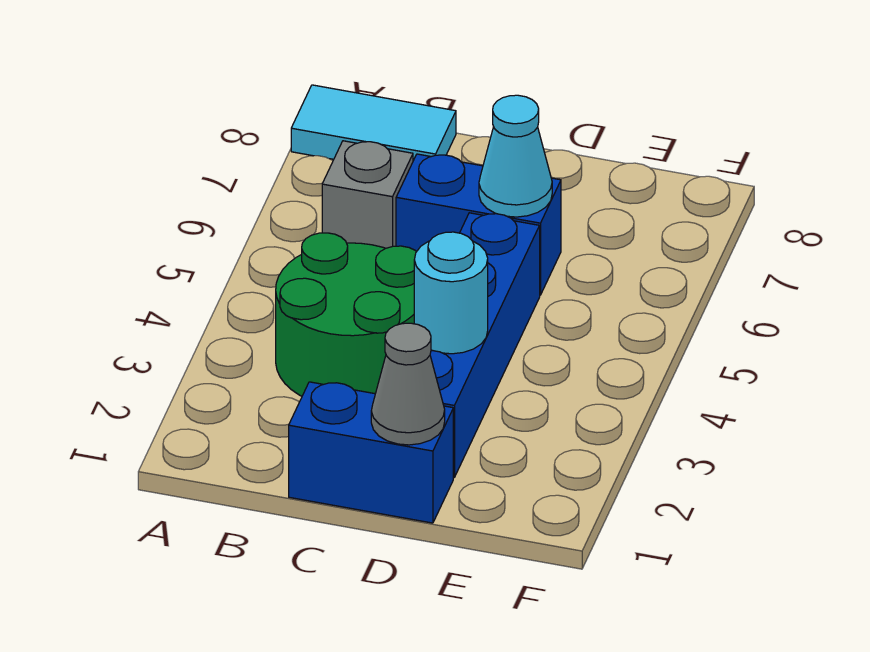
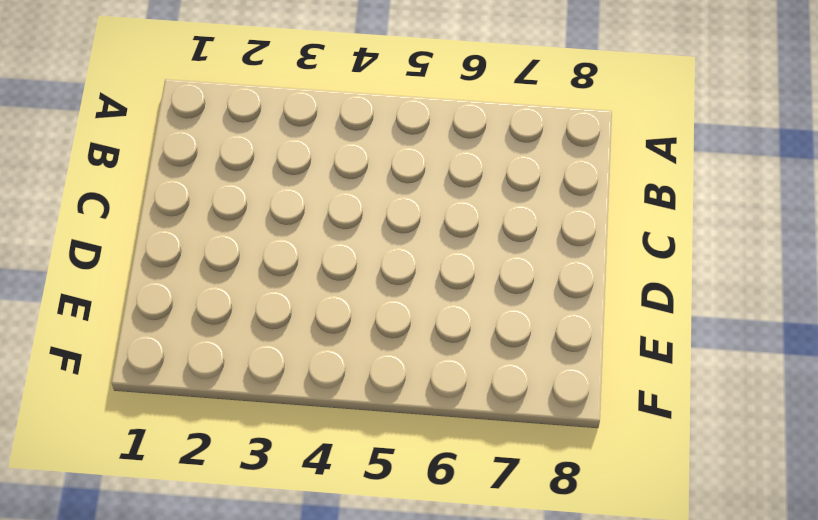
none -> cyan 1x2 tile [291,85,456,161]
none -> green 2x2 round brick [276,233,416,396]

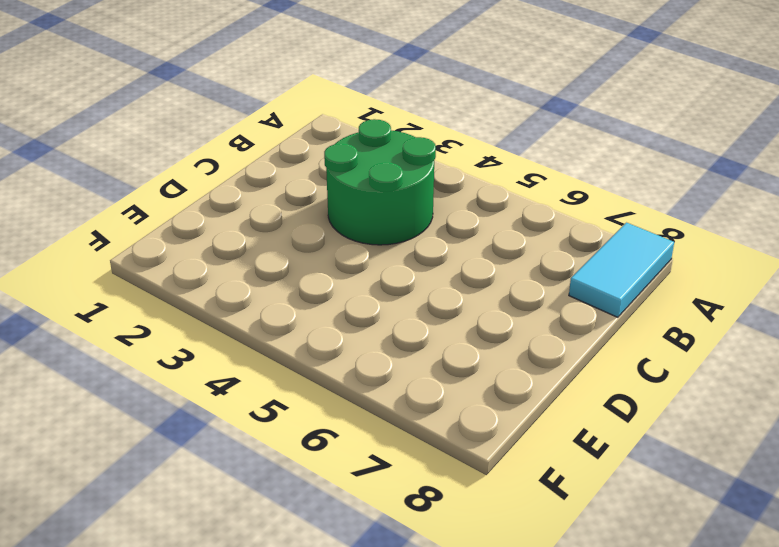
none -> grey 1x1 brick [322,141,413,248]
none -> blue 1x2 brick [289,382,453,523]

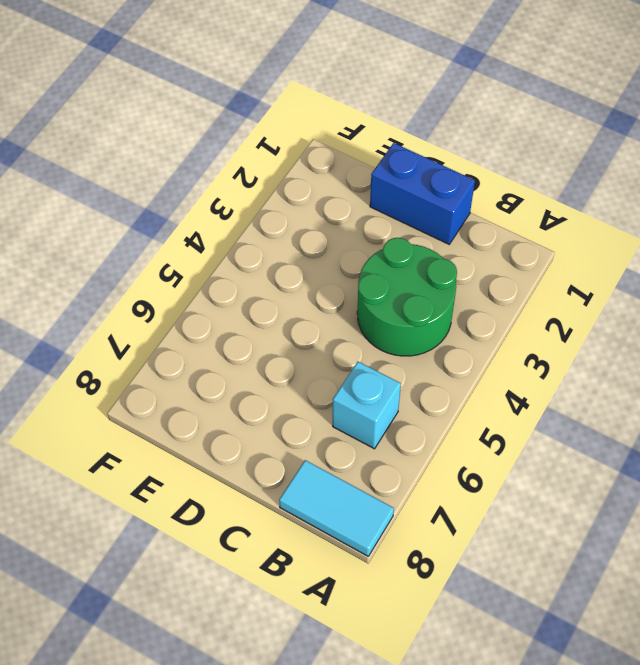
cyan 1x1 brick [333,362,401,449] -> grey 1x1 brick [322,141,413,248]
none -> blue 1x2 brick [396,154,561,295]
none -> blue 1x4 brick [430,213,540,477]

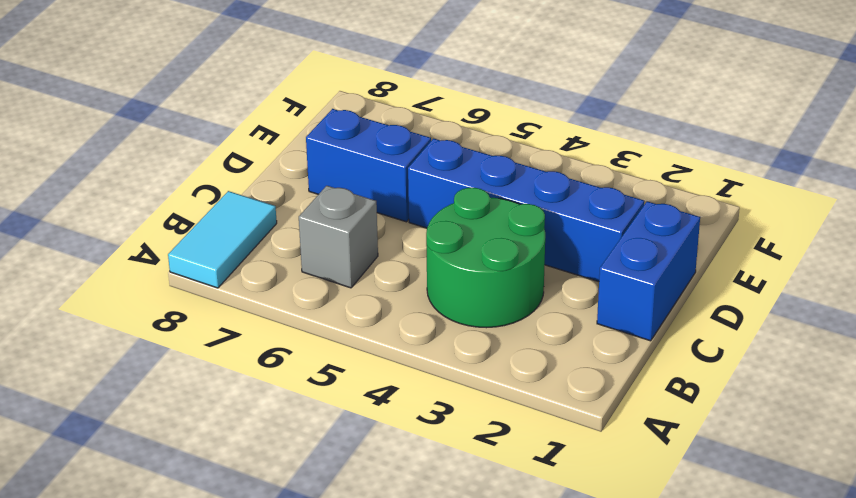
blue 1x2 brick [306,109,431,222] -> blue 1x2 brick turned to [396,154,561,295]
none -> grey 1x1 cone [371,323,445,445]
none -> cyan 1x1 round brick [414,232,488,354]

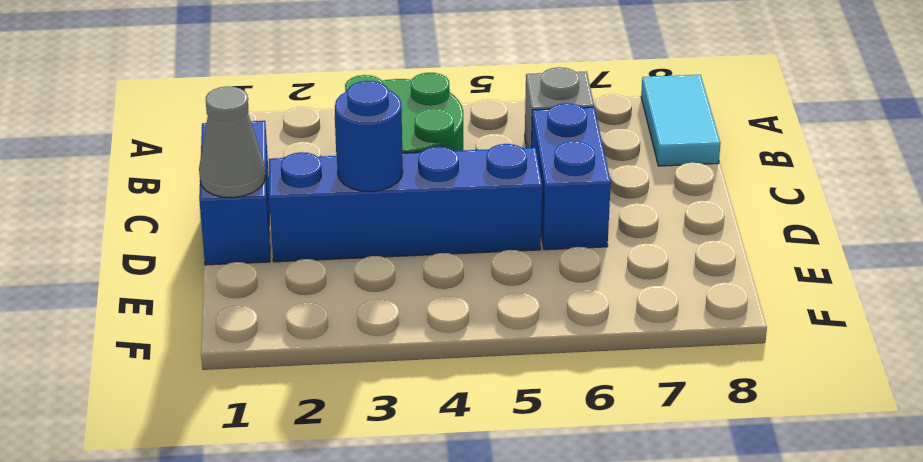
blue 1x1 round brick [335,81,403,192] -> cyan 1x1 round brick [414,232,488,354]
none -> cyan 1x1 cone [479,95,552,217]

